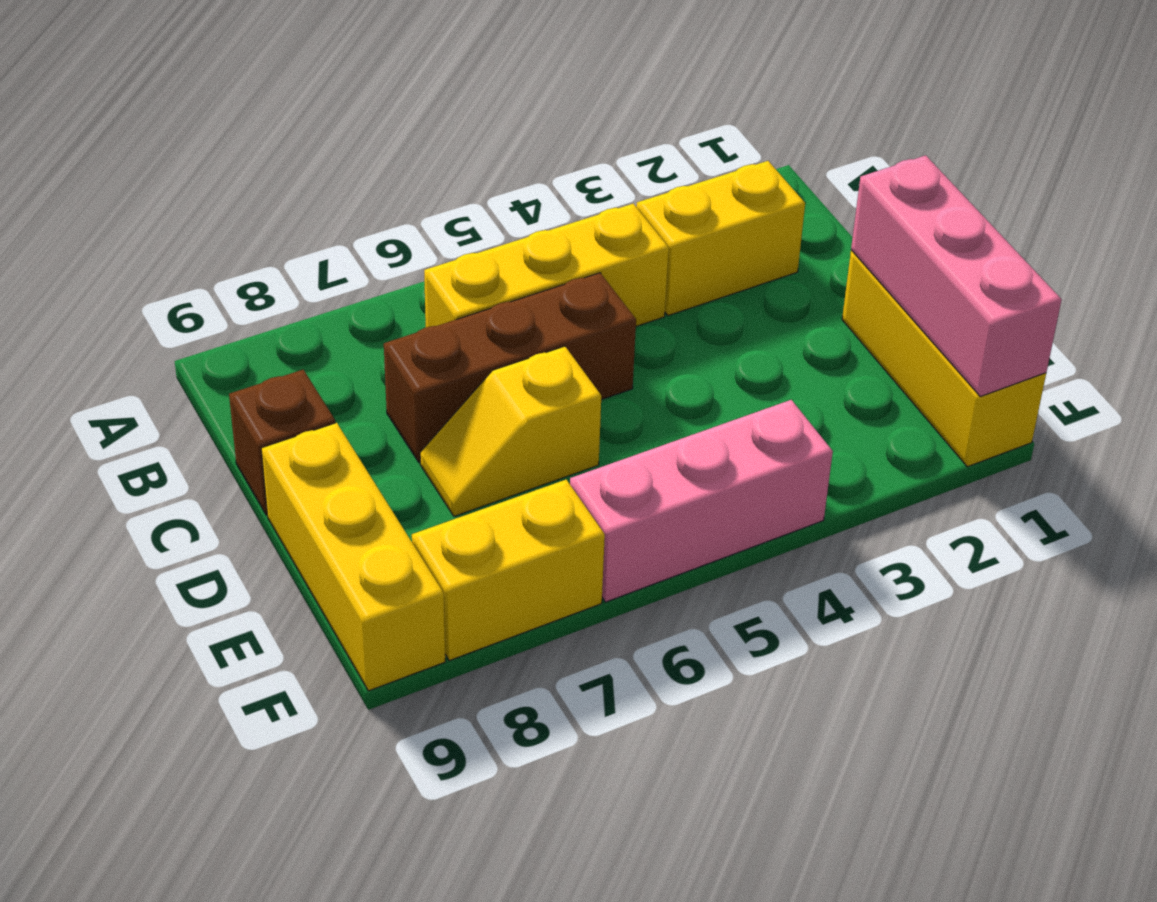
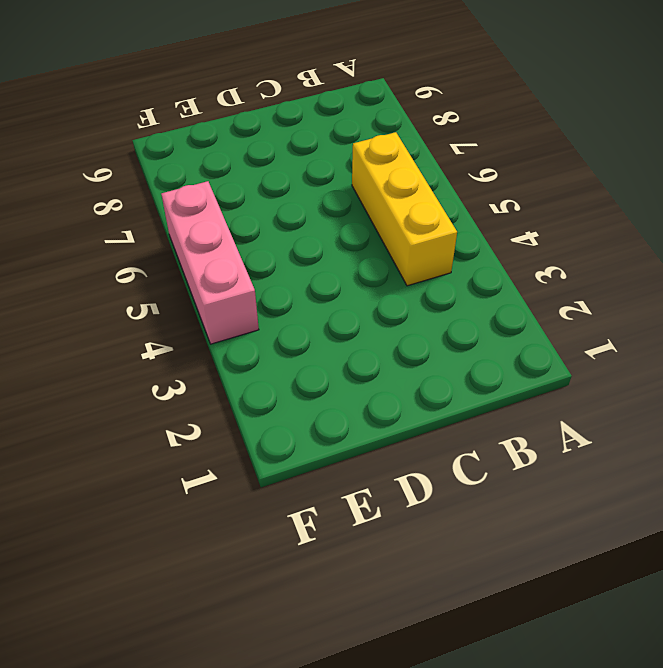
none -> yellow 1x2 brick [636,161,805,316]
none -> brown 1x3 brick [384,273,636,462]

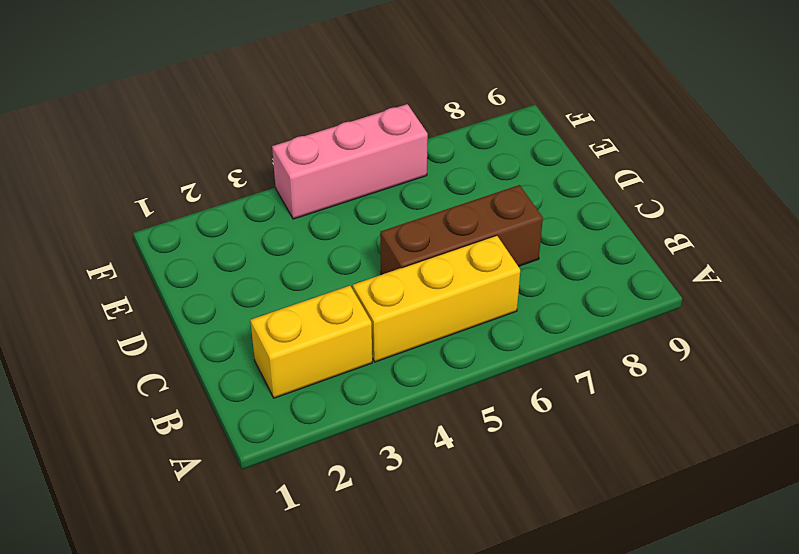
none -> brown 1x1 brick [229,370,335,515]
none -> yellow 1x3 brick [842,250,1046,467]

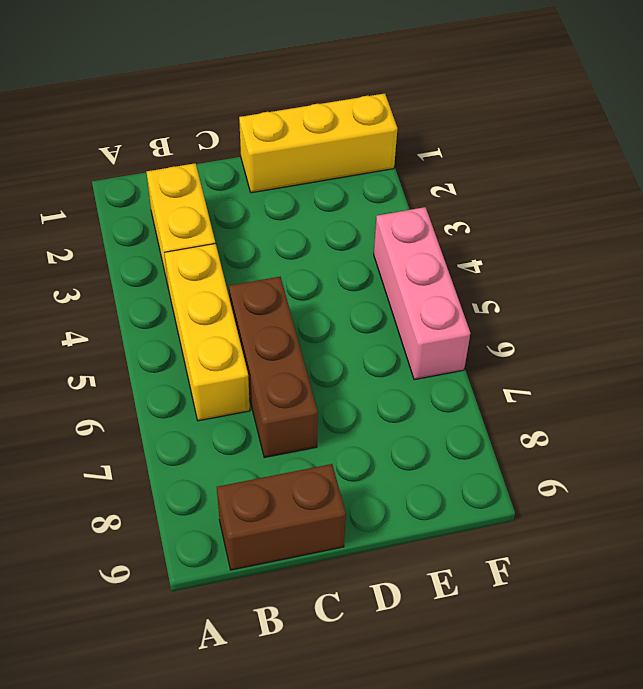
brown 1x2 brick [217,464,346,570] -> brown 1x1 brick [229,370,335,515]
none -> yellow 1x2 slope [420,346,601,516]
none -> yellow 1x3 brick [261,423,445,691]

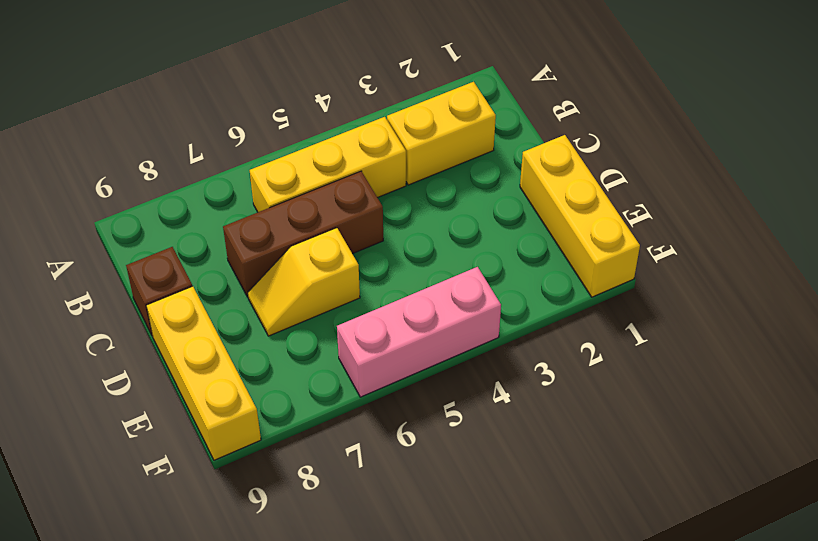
none -> yellow 1x2 brick [412,480,605,661]
none -> pink 1x3 brick [851,155,1062,396]

